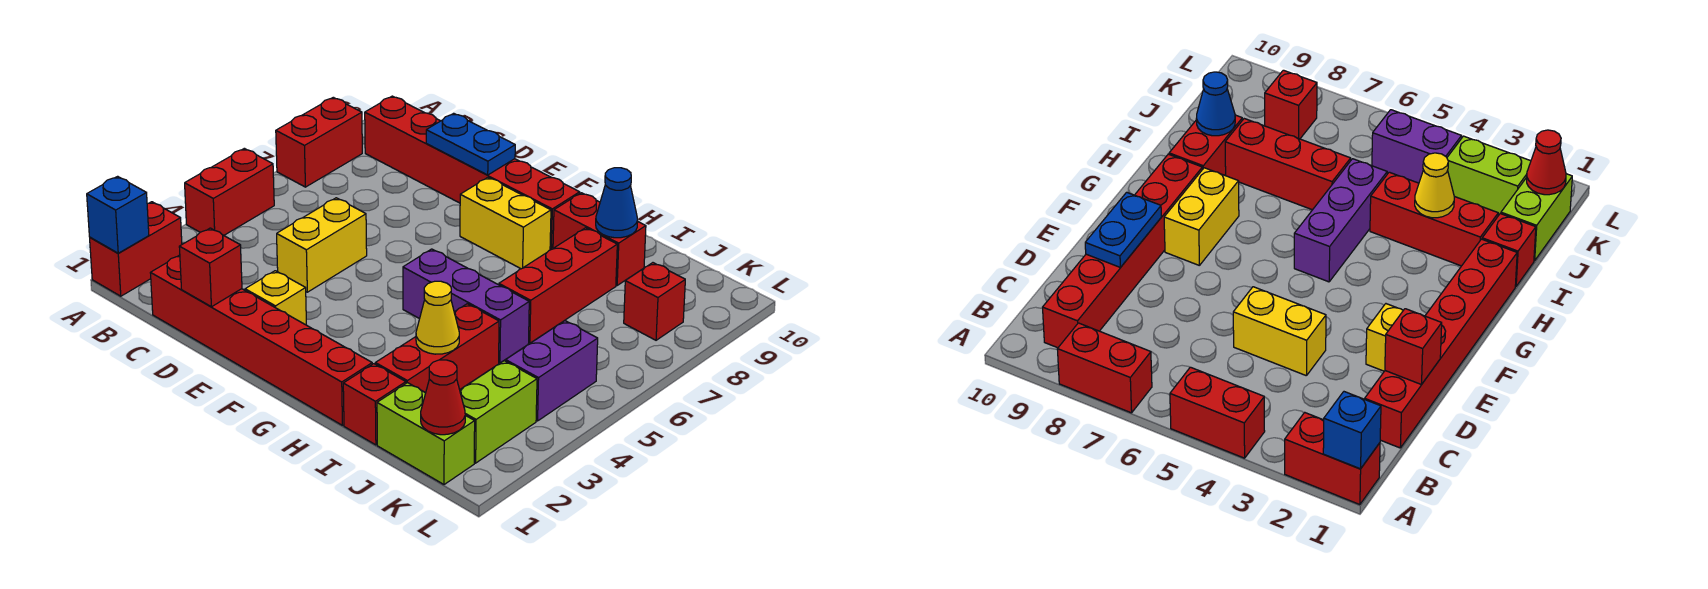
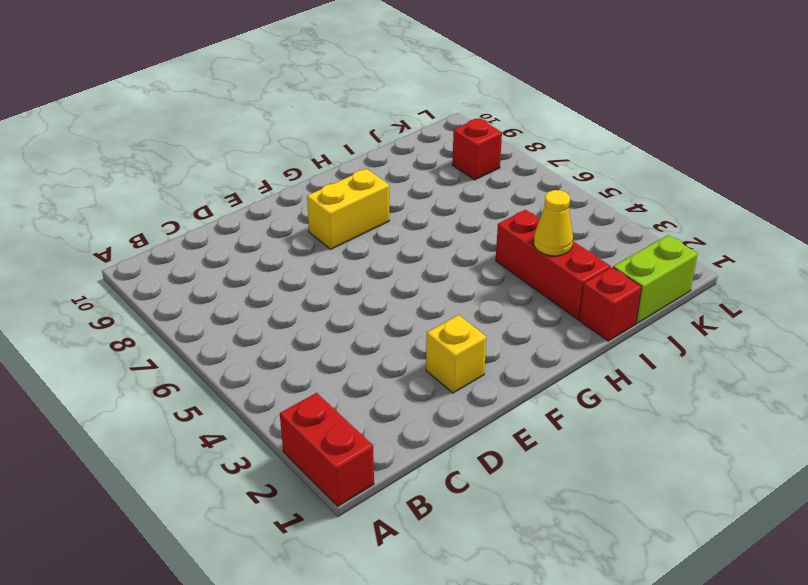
none -> red 1x2 brick [185,148,274,235]
none -> red 1x2 brick [276,97,362,187]
none -> red 1x6 brick [365,96,580,250]

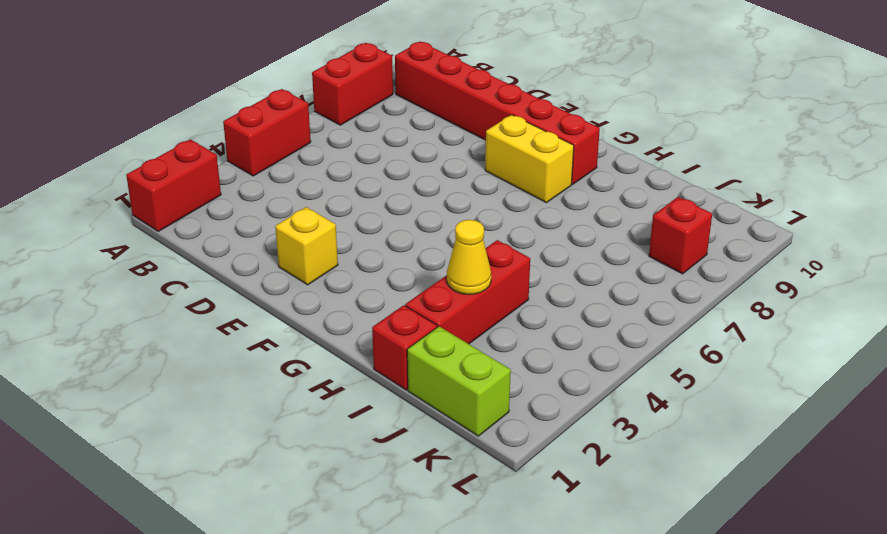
none -> red 1x6 brick [151,255,372,425]
none -> yellow 1x2 brick [277,198,367,292]
none -> purple 1x3 brick [403,249,529,363]

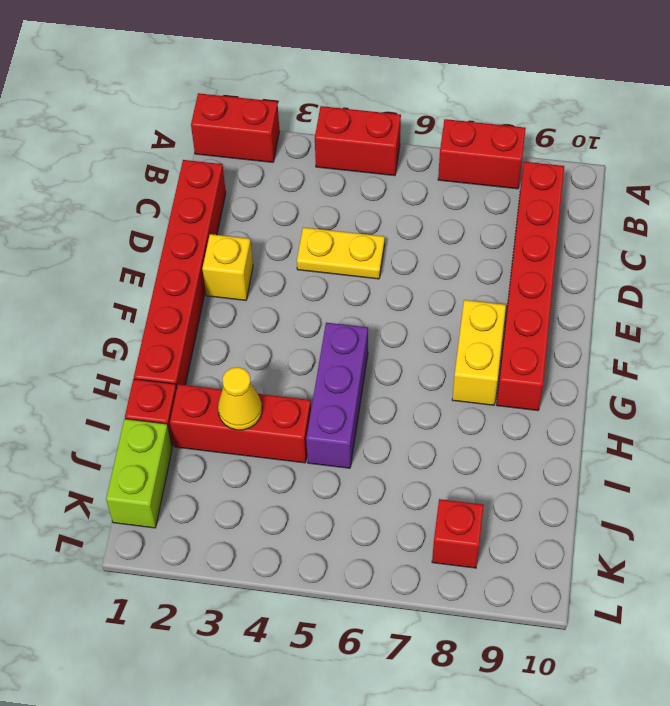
yellow 1x2 plate [297,227,385,279] -> yellow 1x2 brick [277,198,367,292]
none -> red 1x2 brick [553,193,646,285]
none -> red 1x3 brick [499,228,617,343]
none -> lime 1x2 brick [460,361,537,463]

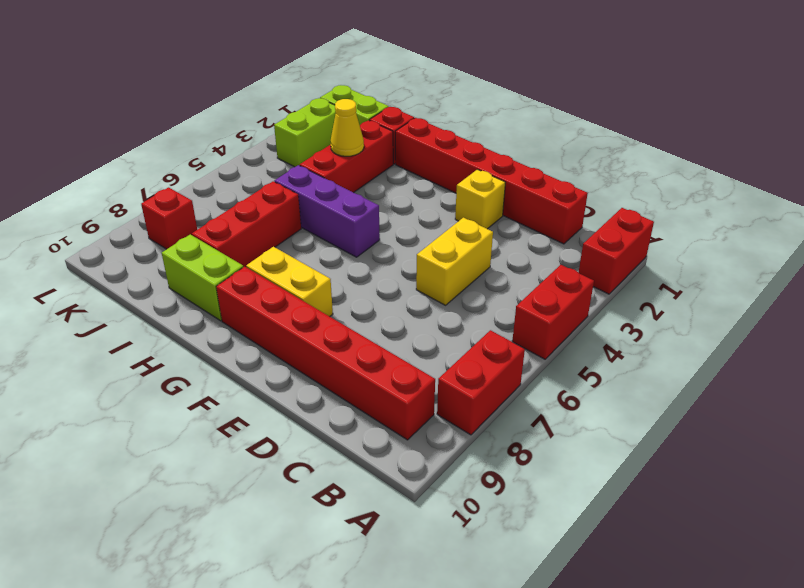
lime 1x2 brick [162,234,243,321] -> red 1x2 brick [553,193,646,285]
none -> purple 1x2 brick [506,321,598,421]
none -> blue 1x1 brick [87,176,149,253]
none -> red 1x1 brick [179,228,242,307]

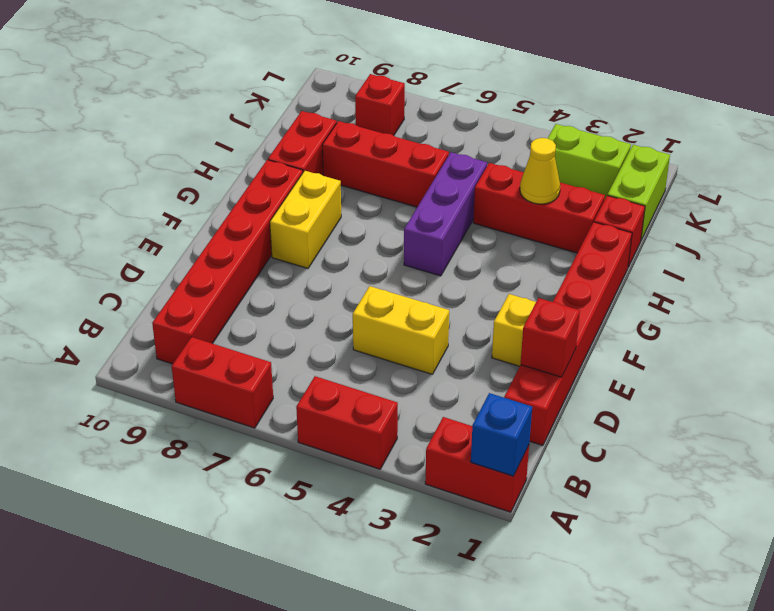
none -> purple 1x2 brick [506,321,598,421]
none -> blue 1x2 plate [426,113,515,175]
none -> blue 1x1 cone [596,168,638,238]

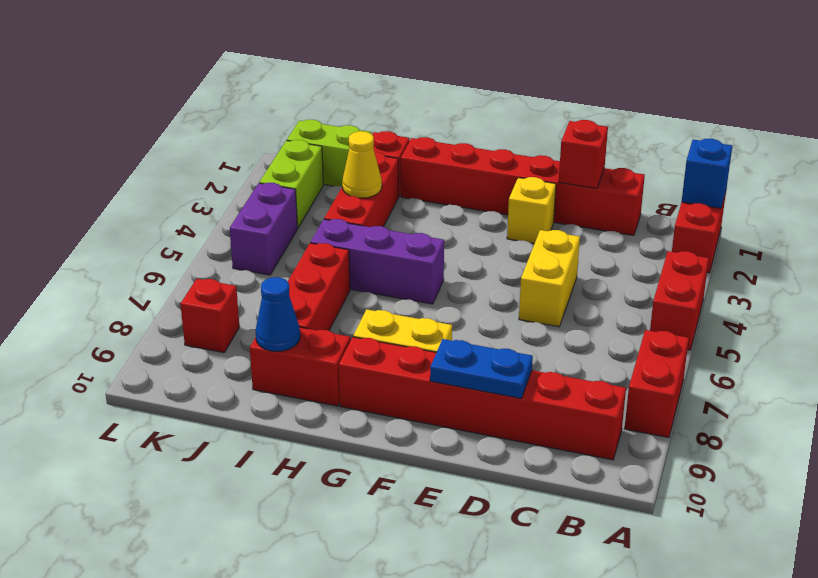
none -> red 1x1 cone [421,360,465,435]

